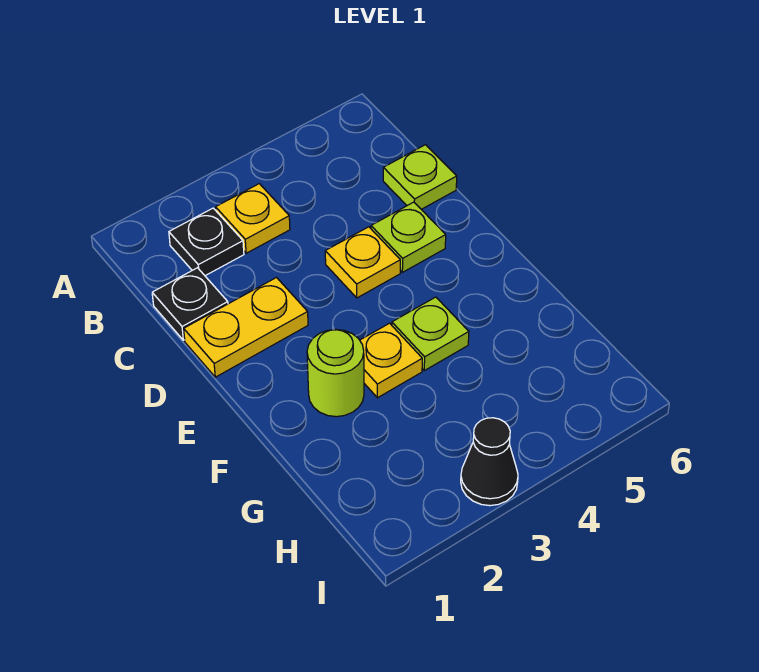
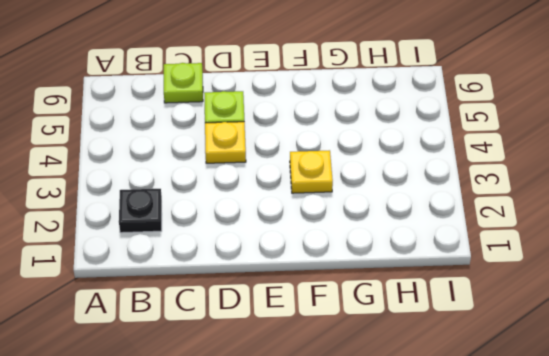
none -> yellow 1x1 plate [216,184,290,253]
none -> black 1x1 plate [152,268,228,340]

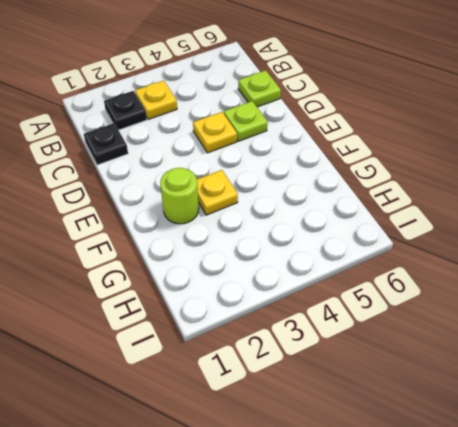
none -> yellow 1x2 plate [184,278,308,377]
none -> lime 1x1 plate [392,297,469,370]

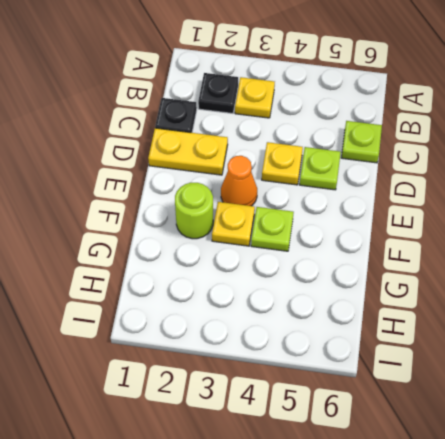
orange 1x1 cone [221,156,257,206] -> none
none -> black 1x1 cone [461,418,518,506]

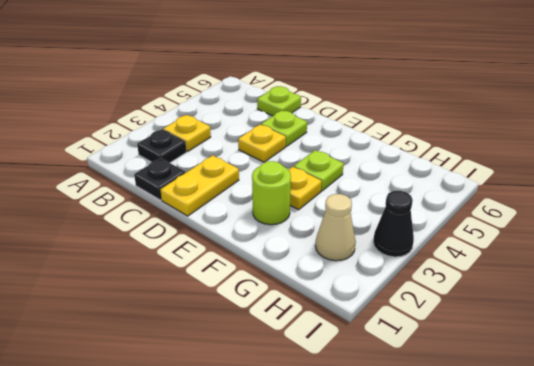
tan 1x1 cone [315,194,356,261] -> none

